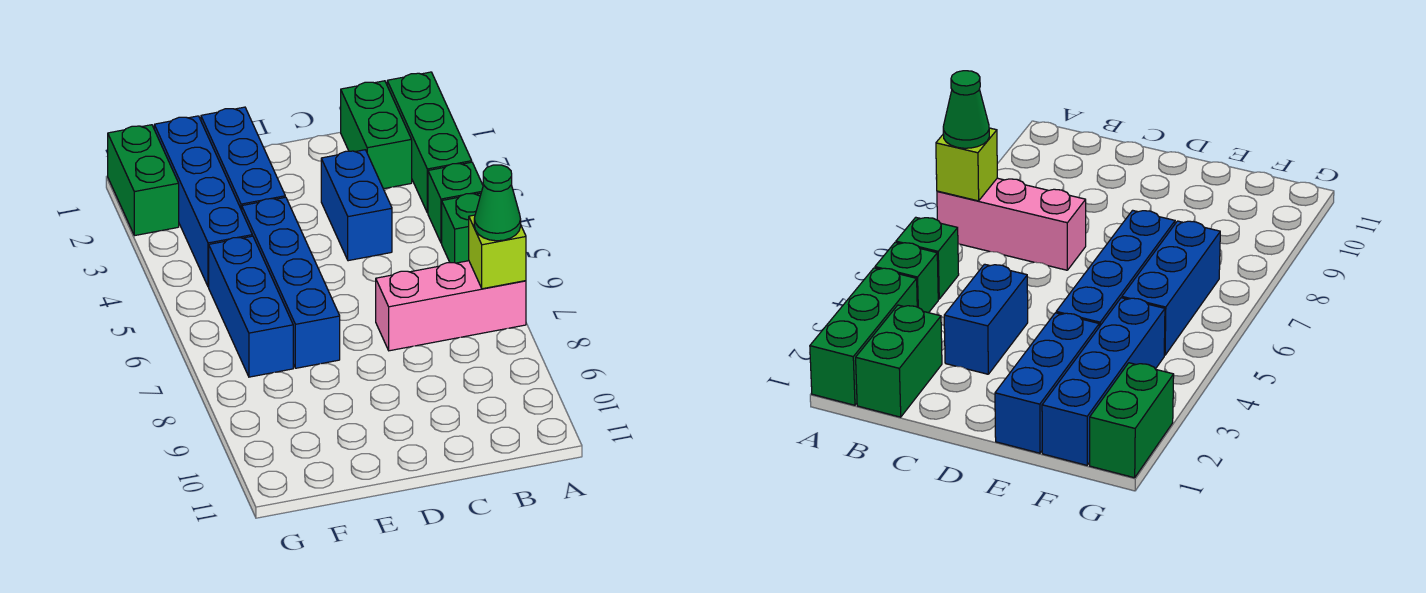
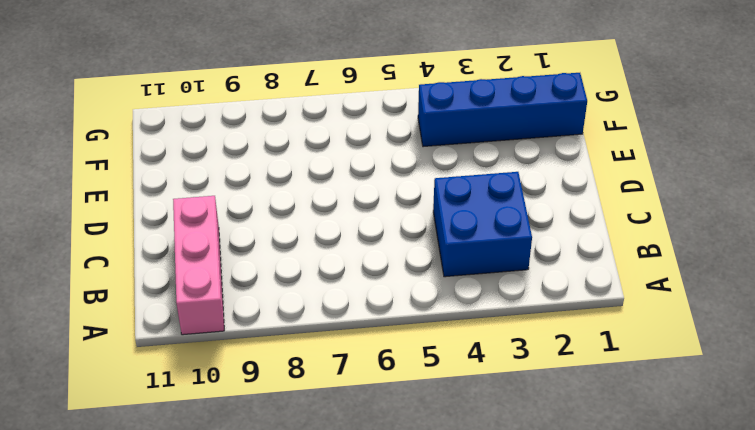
pink 1x3 brick [173,196,224,335] -> pink 1x3 brick moved to [376,261,526,351]
blue 2x2 brick [433,172,532,277] -> blue 1x2 brick [321,150,392,261]
none -> green 1x3 brick [387,72,472,213]
none -> green 1x1 brick [428,162,483,243]
none -> green 1x1 brick [442,193,481,263]

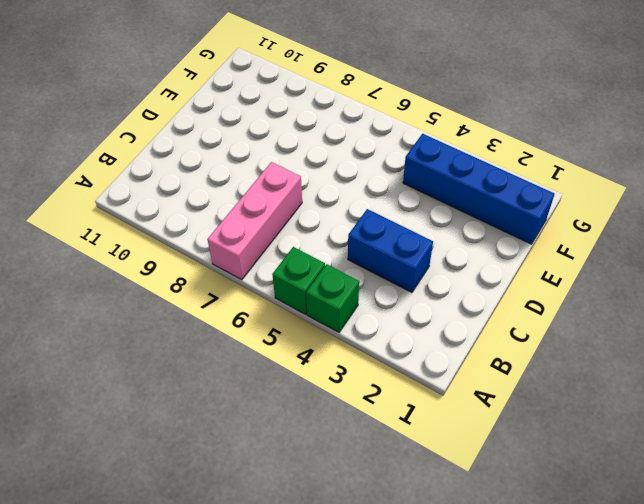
none -> green 1x3 brick [387,72,472,213]
none -> green 1x2 brick [341,81,412,189]
none -> blue 1x3 brick [201,107,285,210]

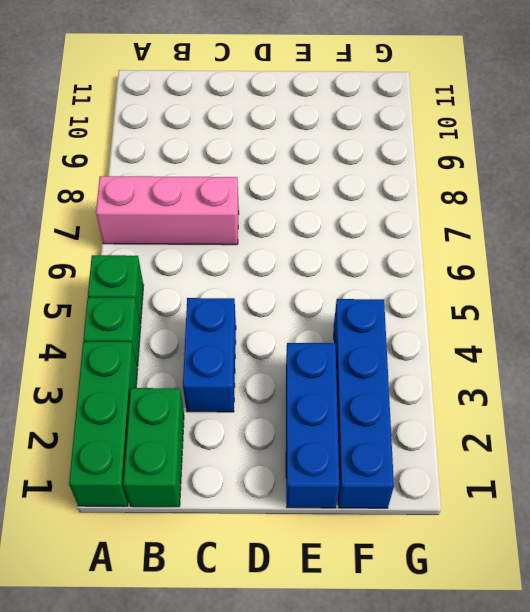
none -> blue 1x4 brick [242,197,340,368]
none -> blue 1x3 brick [209,236,293,377]
none -> green 1x2 brick [108,125,179,236]

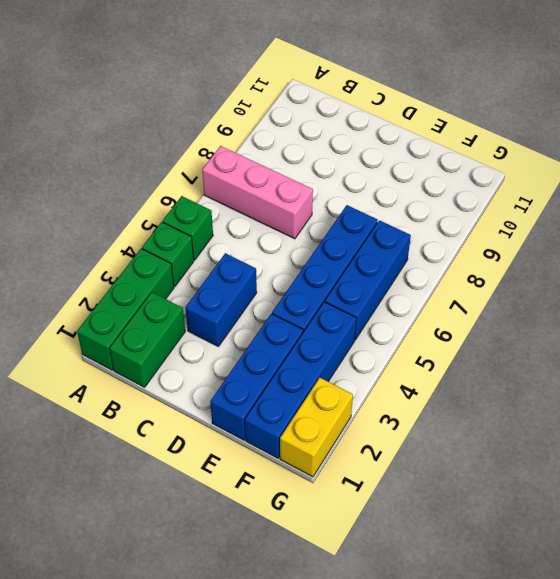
yellow 1x2 brick [280,378,353,477] -> green 1x2 brick [108,125,179,236]
none -> lime 1x1 brick [469,215,526,289]
none -> green 1x1 cone [474,165,521,241]

